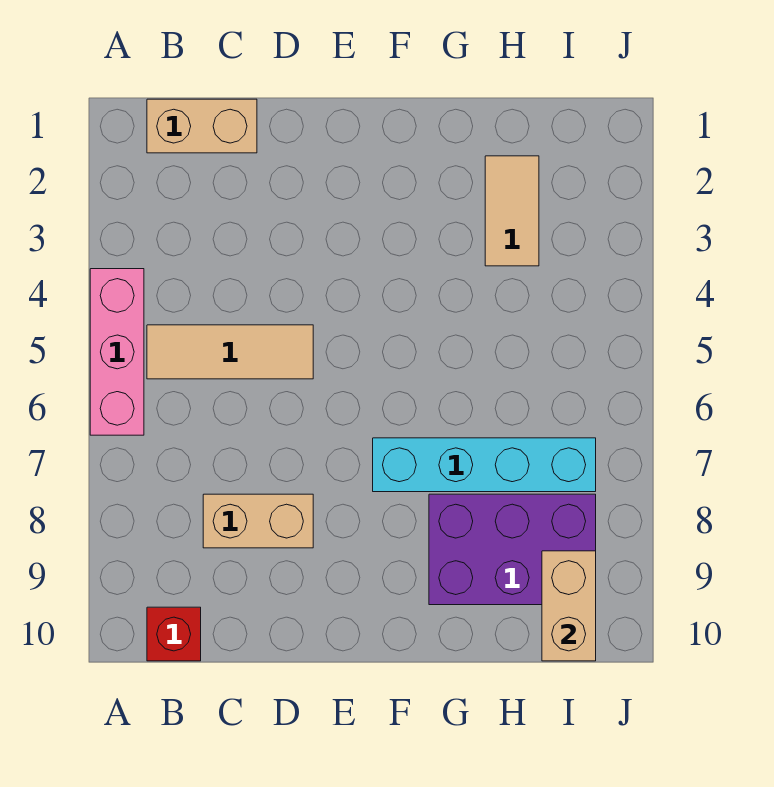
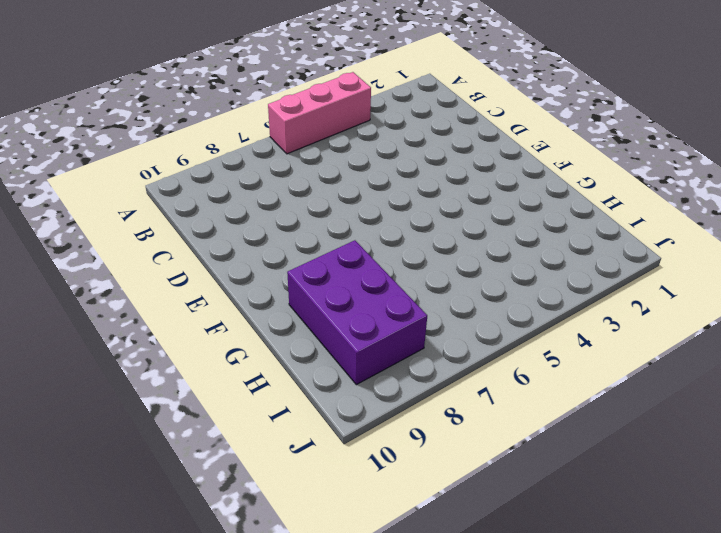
none -> tan 1x2 brick [147,99,257,153]
none -> tan 1x3 tile [147,325,313,379]

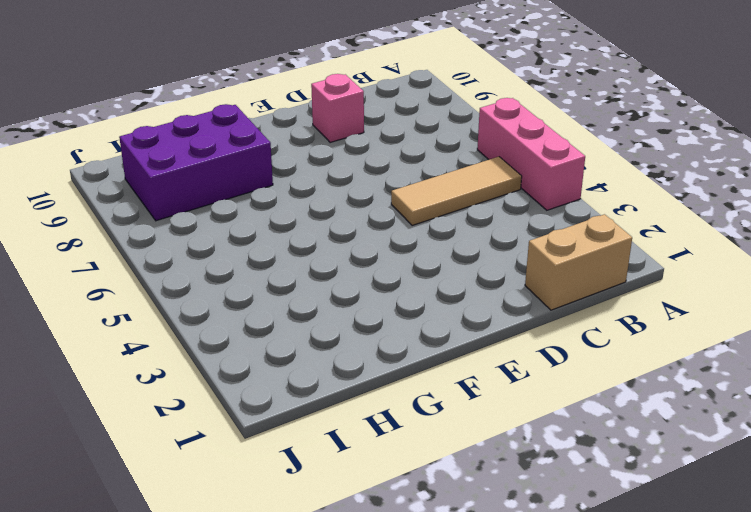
pink 1x1 brick [311,74,364,142] -> none
none -> red 1x1 brick [147,607,201,661]
none -> tan 1x2 brick [203,494,313,548]

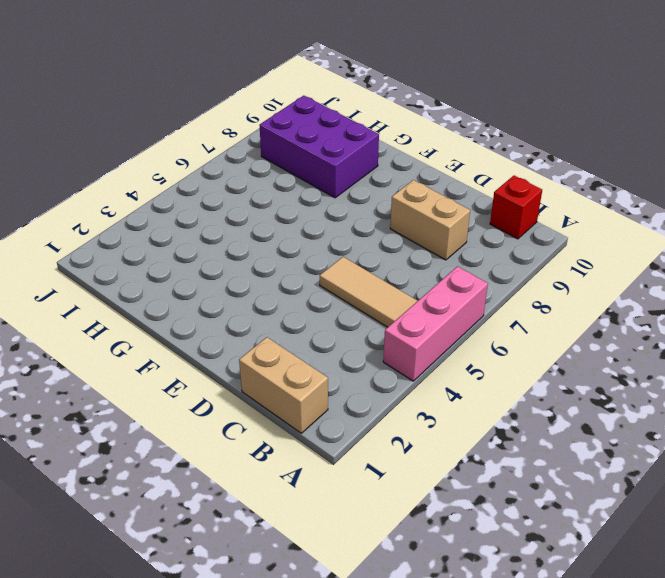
none -> cyan 1x4 brick [373,438,596,492]
none -> tan 1x2 tile [485,156,539,266]

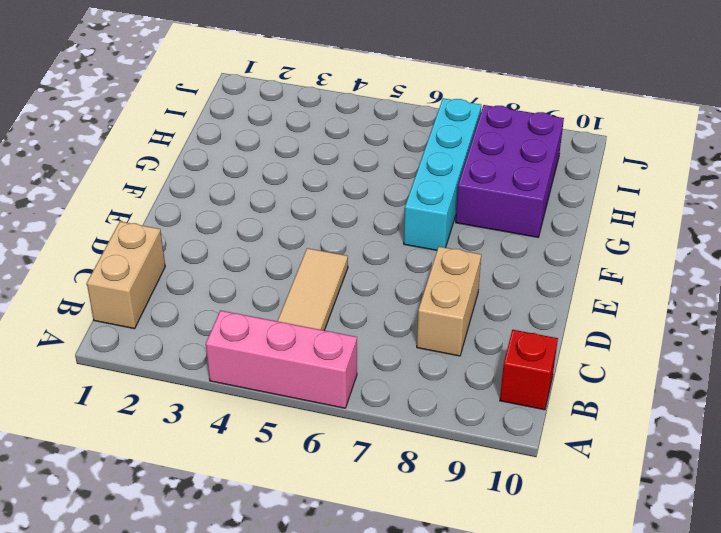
none -> tan 1x2 tile [485,156,539,266]
none -> tan 1x2 brick [542,551,596,661]

